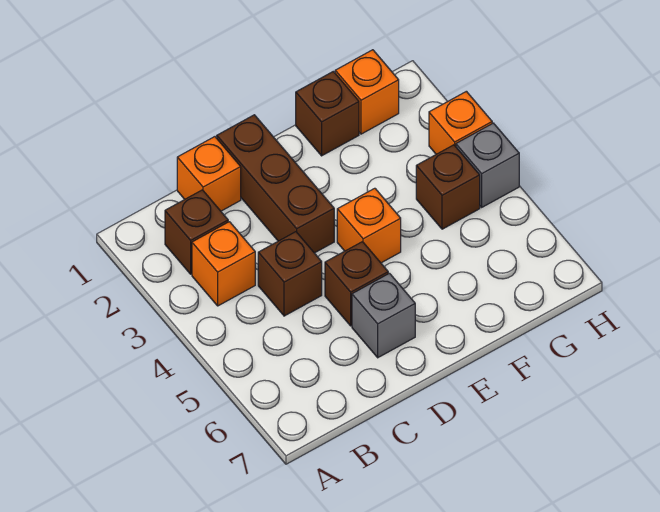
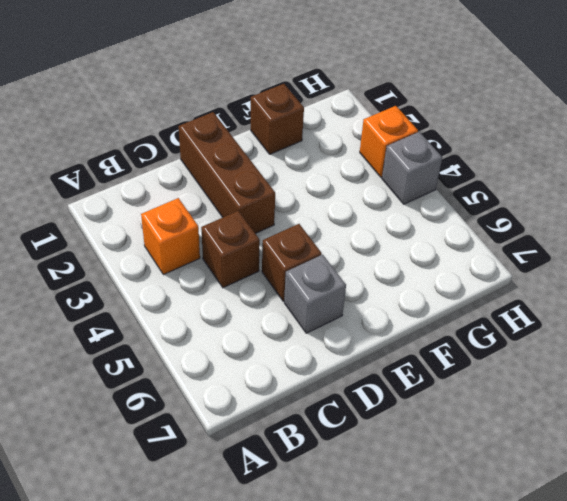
none -> brown 1x1 brick [165,190,228,274]
none -> orange 1x1 brick [177,137,241,211]
none -> orange 1x1 brick [337,188,401,263]

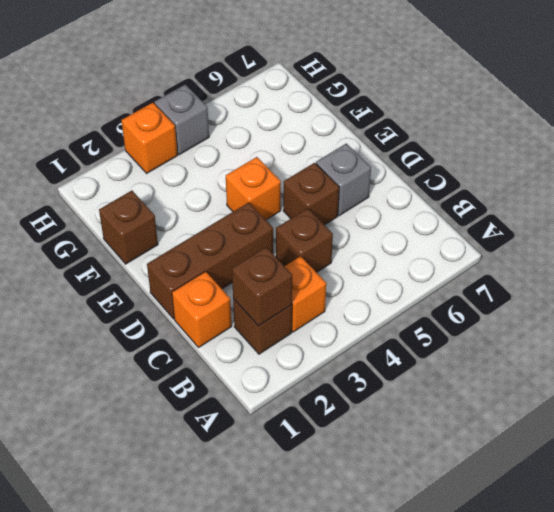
brown 1x1 brick [232,247,292,326] -> brown 1x1 brick moved to [416,145,480,229]
none -> orange 1x1 brick [335,50,399,134]

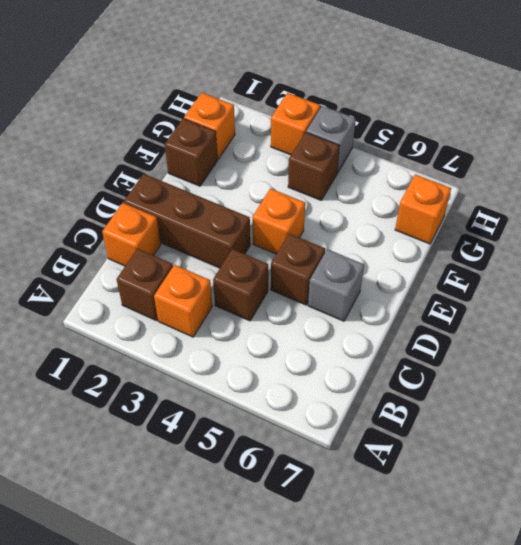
orange 1x1 brick [395,174,451,244] -> none

